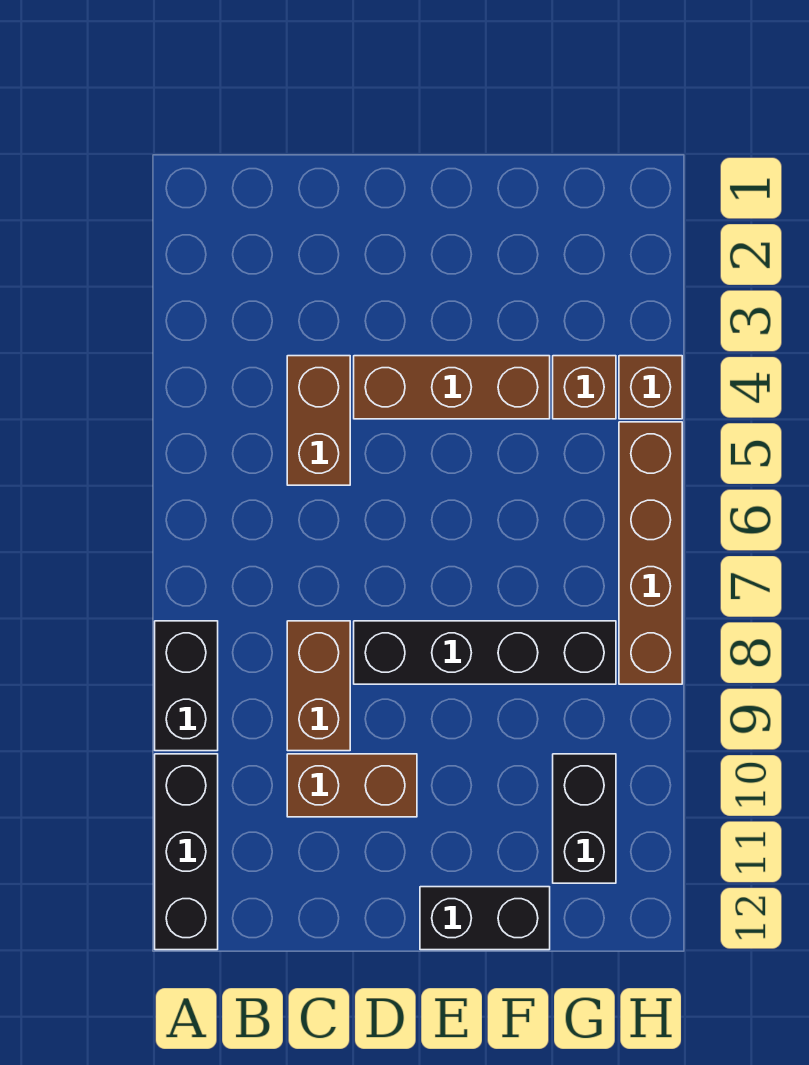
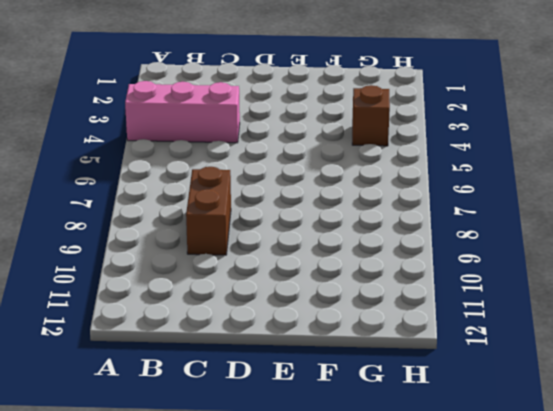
pink 1x3 brick [125,81,240,143] -> brown 1x2 brick [287,356,350,485]
none -> black 1x2 brick [155,621,218,751]
none -> black 1x3 brick [155,754,218,950]
none -> brown 1x2 brick [287,754,417,817]

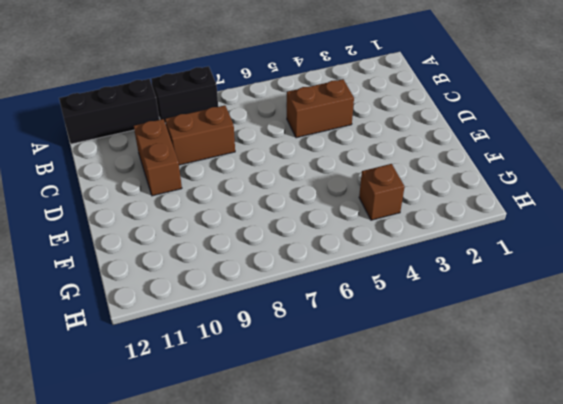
none -> brown 1x3 brick [354,356,550,419]
none -> black 1x4 brick [354,621,616,684]
none -> black 1x2 brick [420,887,550,950]

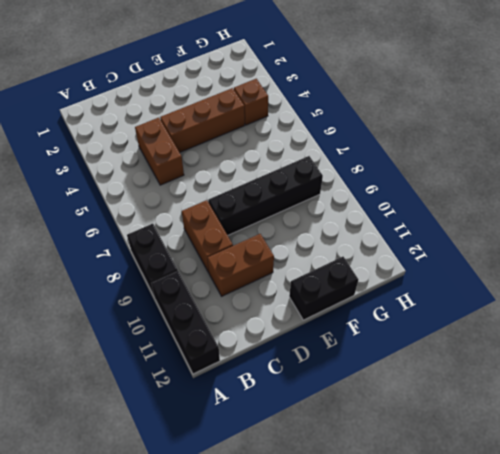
none -> black 1x2 brick [553,754,616,883]
none -> brown 1x1 brick [619,356,682,419]
none -> brown 1x4 brick [619,422,682,684]

